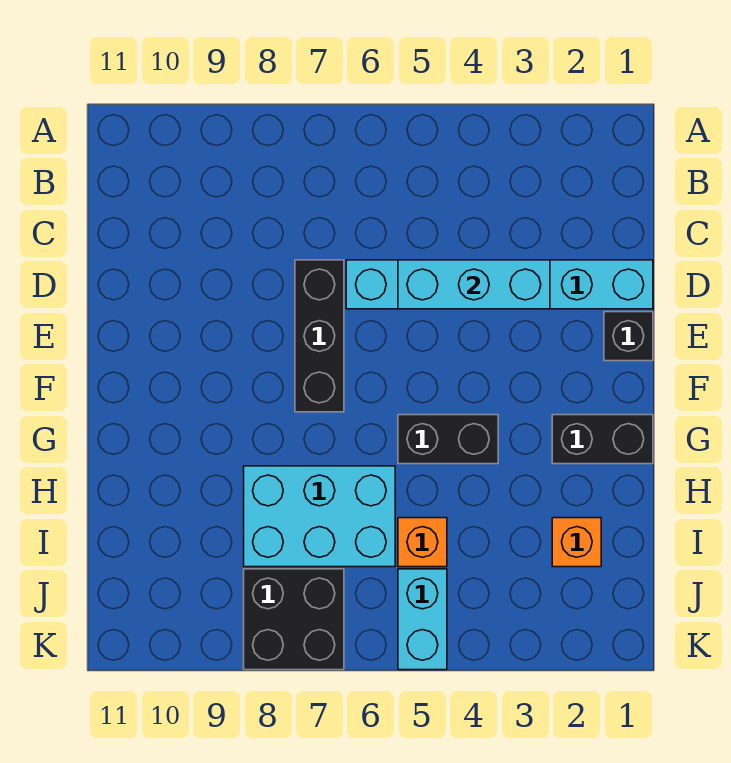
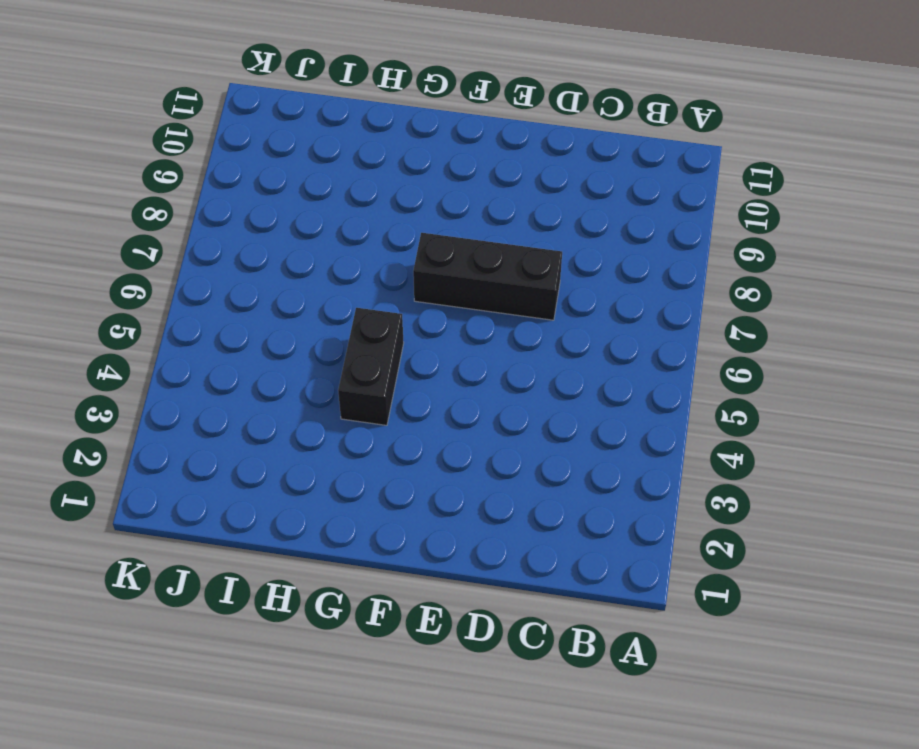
none -> cyan 1x6 brick [346,260,653,309]
none -> black 1x1 brick [604,312,653,361]

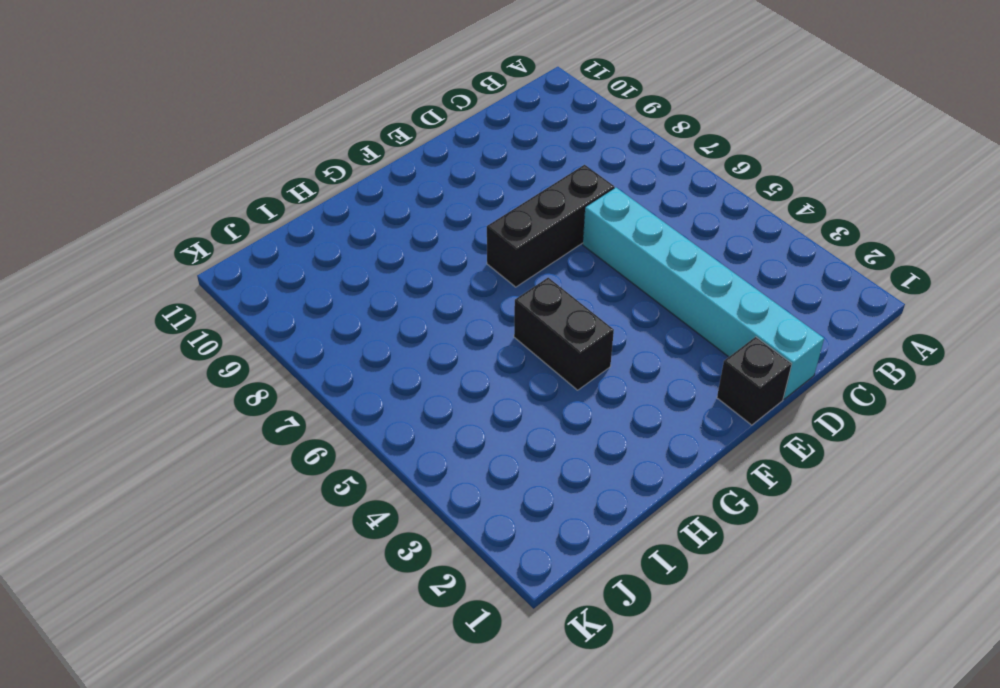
none -> black 1x2 brick [552,415,653,464]
none -> cyan 2x3 brick [244,466,395,567]

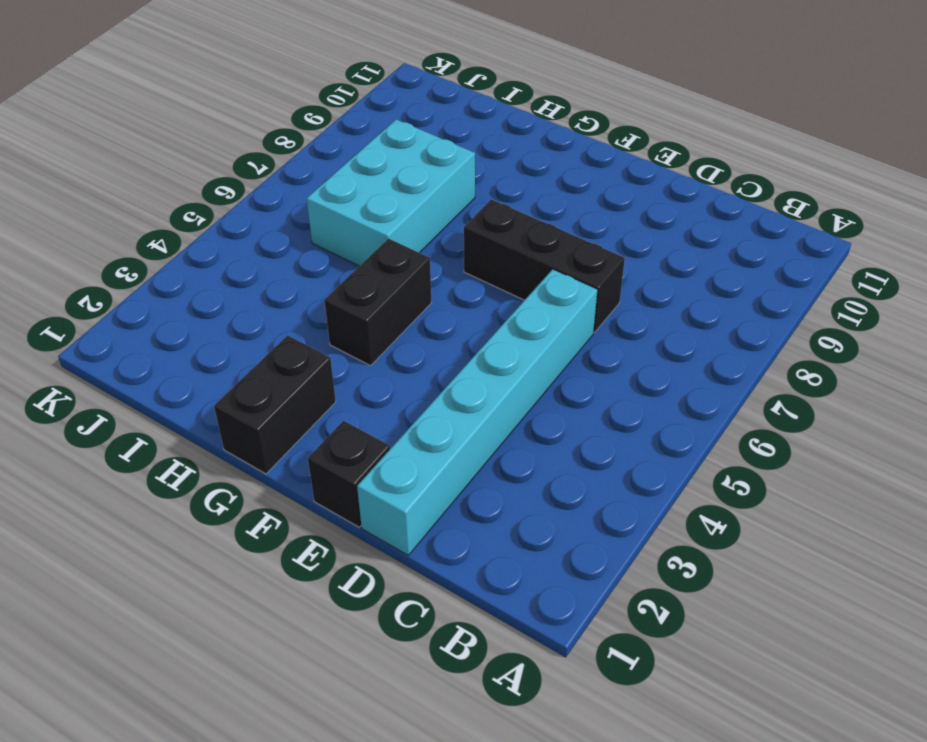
none -> orange 1x1 brick [552,518,601,567]
none -> orange 1x1 brick [398,518,447,567]

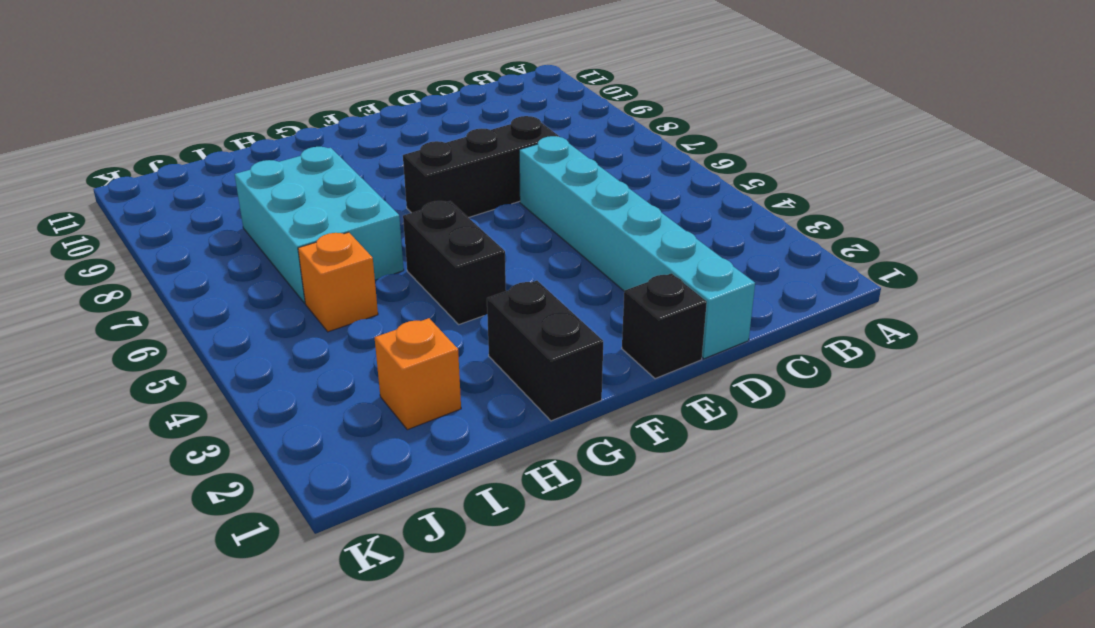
none -> cyan 1x2 brick [398,569,447,670]
none -> black 2x2 brick [244,569,344,670]

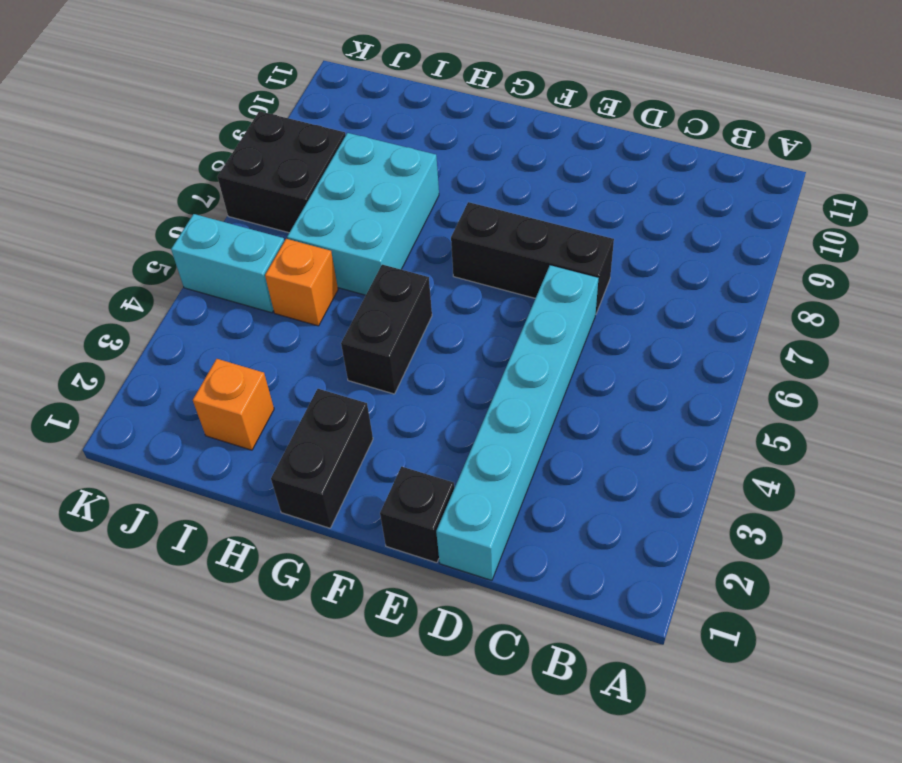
none -> cyan 1x3 brick [398,260,550,309]

